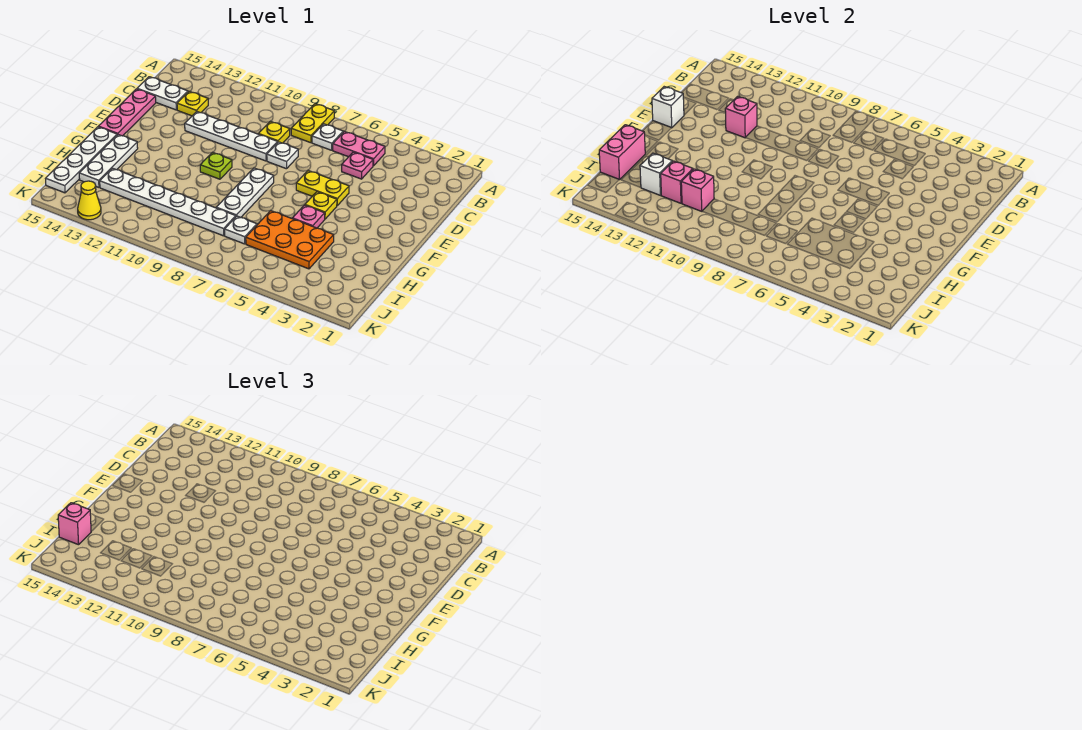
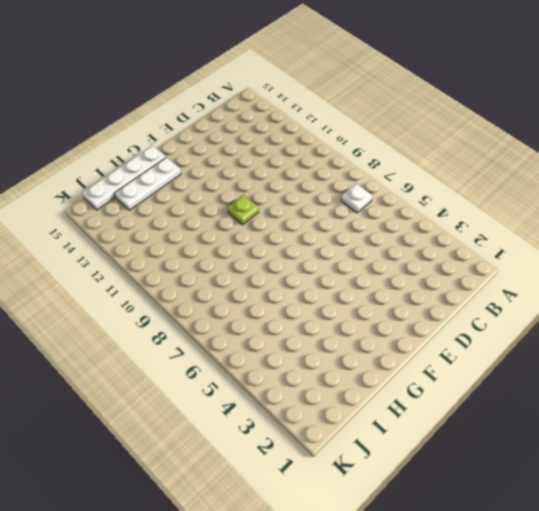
none -> yellow 1x2 plate [291,104,334,143]
none -> pink 1x2 plate [333,131,385,166]
none -> pink 1x1 plate [342,152,373,179]

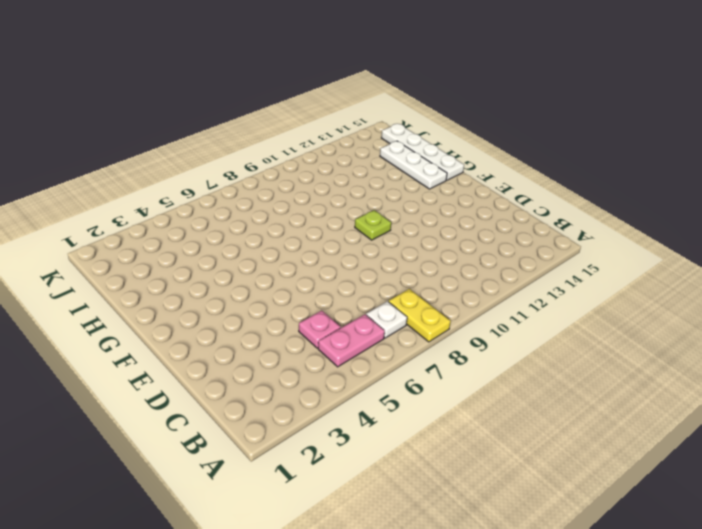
none -> yellow 1x1 plate [259,121,290,143]
none -> yellow 1x1 plate [177,91,208,116]
none -> white 1x2 plate [137,77,188,110]

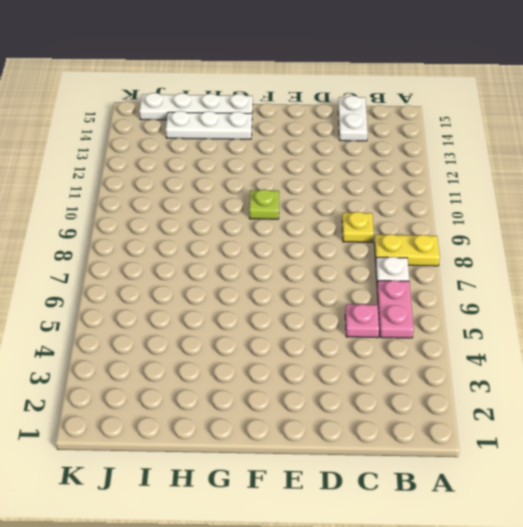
none -> yellow 1x1 plate [177,91,208,116]
none -> white 1x1 plate [267,142,298,169]
none -> white 1x4 plate [185,112,278,161]

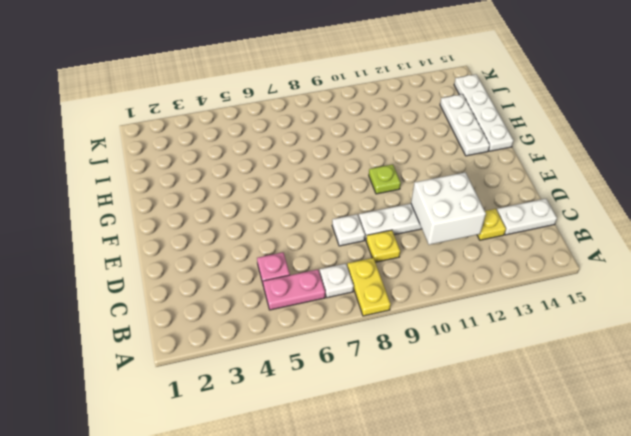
white 2x2 brick [411,172,486,245] -> pink 1x1 brick [725,96,757,138]
none -> pink 1x3 plate [99,89,156,136]
none -> yellow 1x2 plate [296,171,349,205]
none -> yellow 1x1 plate [305,192,337,219]

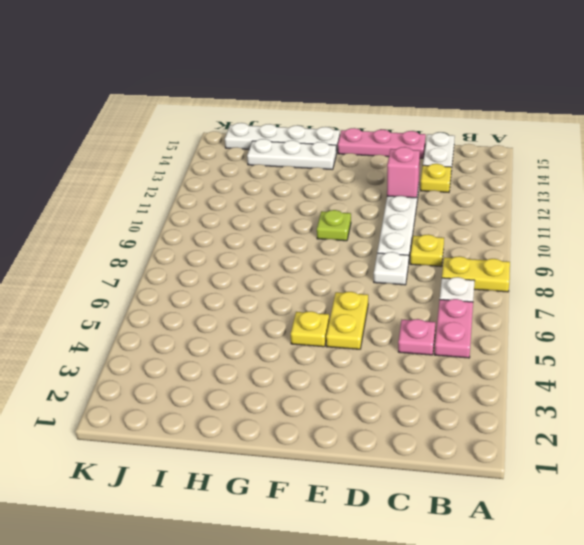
none -> white 1x3 plate [216,168,274,218]
none -> pink 1x1 plate [292,205,325,228]
none -> orange 2x3 plate [246,211,334,269]

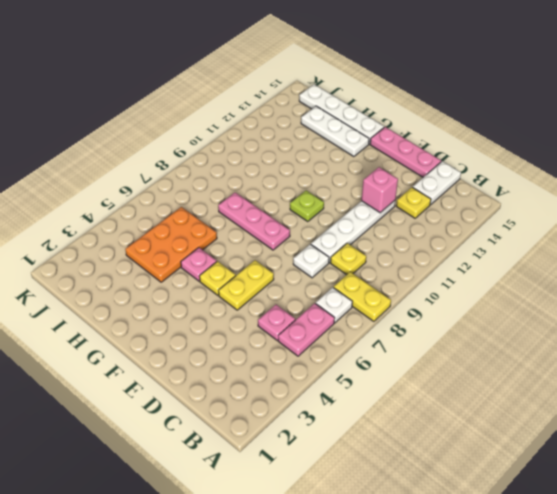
pink 1x3 plate [218,192,290,250] -> white 1x3 plate [216,168,274,218]
none -> white 1x1 plate [225,216,257,244]
none -> white 1x6 plate [100,168,236,236]
none -> yellow 1x1 cone [78,181,101,220]

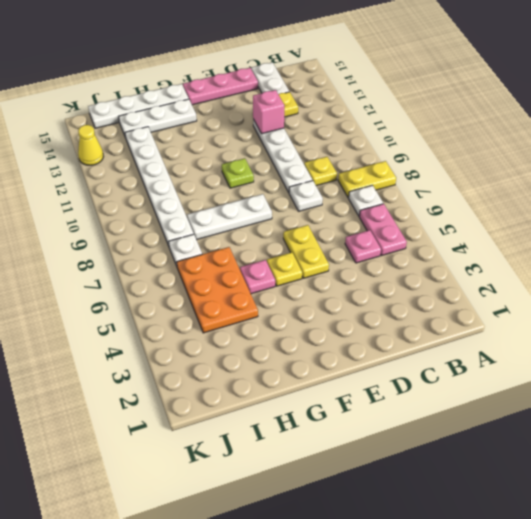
none -> white 1x1 brick [652,87,684,128]
none -> pink 1x2 brick [599,125,645,180]
none -> pink 1x1 brick [681,169,714,211]

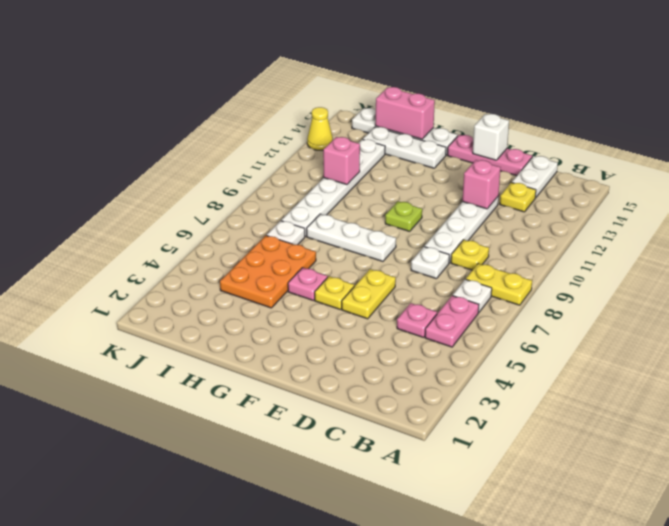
none -> pink 1x1 brick [661,161,693,203]
none -> white 1x1 brick [640,153,672,195]
none -> pink 1x1 brick [58,503,91,545]

